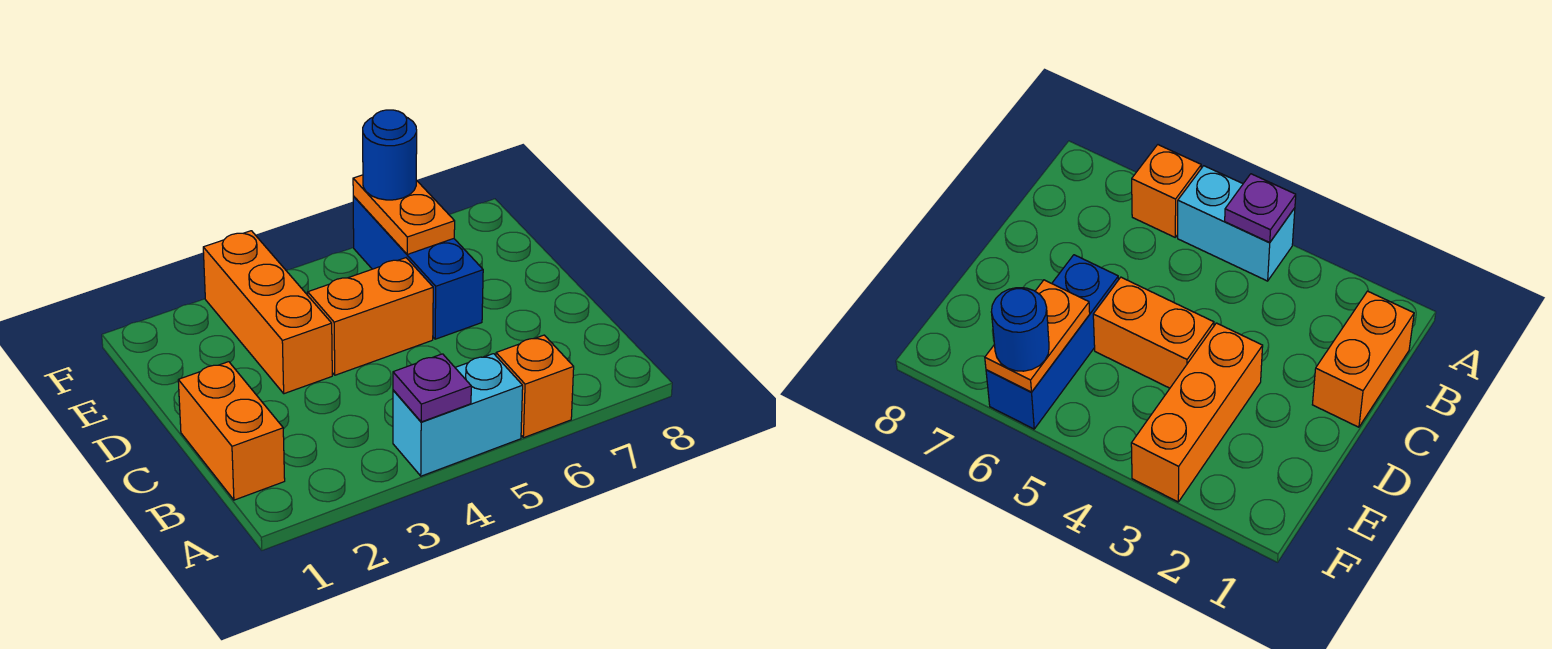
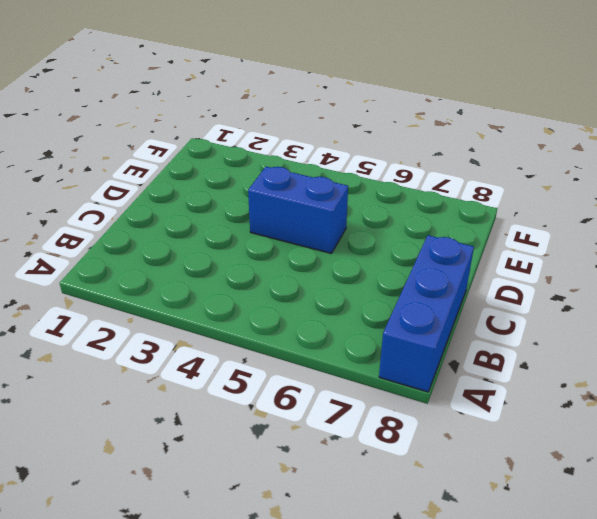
blue 1x3 brick [379,235,474,392] -> blue 1x3 brick moved to [353,196,483,339]
blue 1x2 brick [248,167,348,254] -> orange 1x2 brick [308,258,433,375]
none -> cyan 1x2 brick [393,354,523,476]
none -> orange 1x1 brick [496,335,574,438]

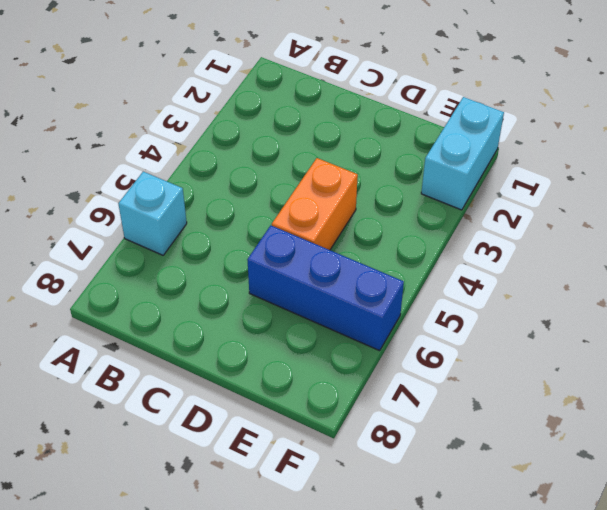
cyan 1x1 brick [118,172,187,255] -> orange 1x1 brick [496,335,574,438]
cyan 1x2 brick [421,97,504,210] -> cyan 1x2 brick moved to [393,354,523,476]
none -> orange 1x2 brick [178,362,285,500]
none -> orange 1x3 brick [203,231,332,394]

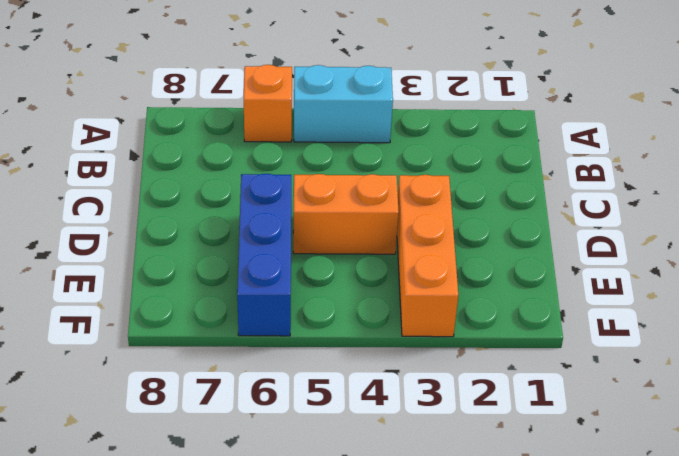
none -> orange 1x2 brick [178,362,285,500]
none -> purple 1x1 plate [393,354,471,422]

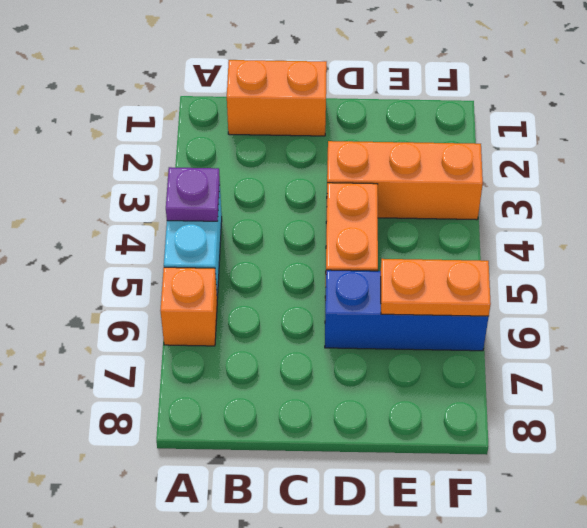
none -> blue 1x1 round brick [363,110,417,200]

